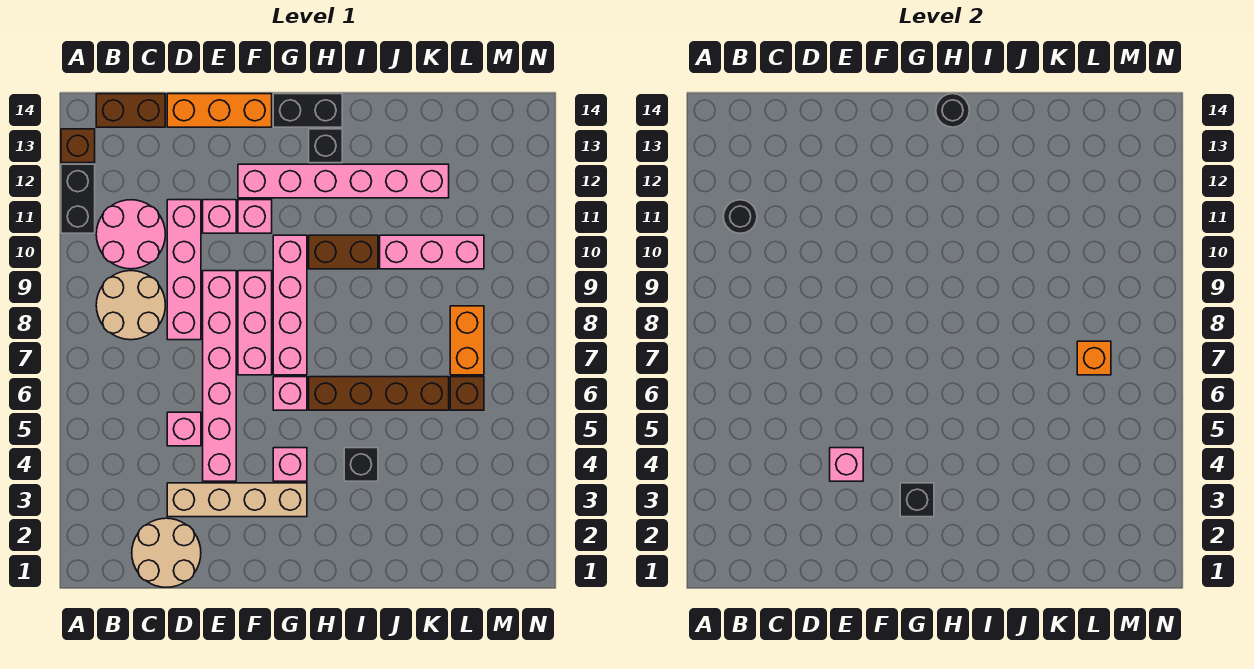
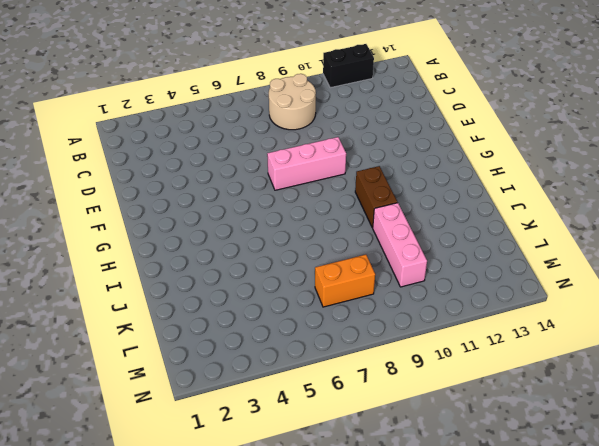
none -> brown 1x1 brick [61,129,95,163]
none -> pink 2x2 round brick [96,200,165,269]
none -> brown 1x2 brick [96,94,165,127]
none -> tan 2x2 round brick [132,518,201,587]

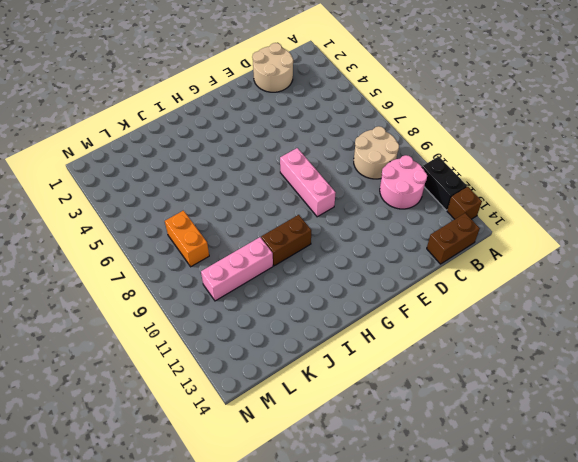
none -> tan 1x4 brick [167,483,307,517]
none -> pink 1x1 brick [167,412,201,446]
none -> pink 1x4 brick [167,200,201,340]
none -> orange 1x3 brick [167,94,272,127]

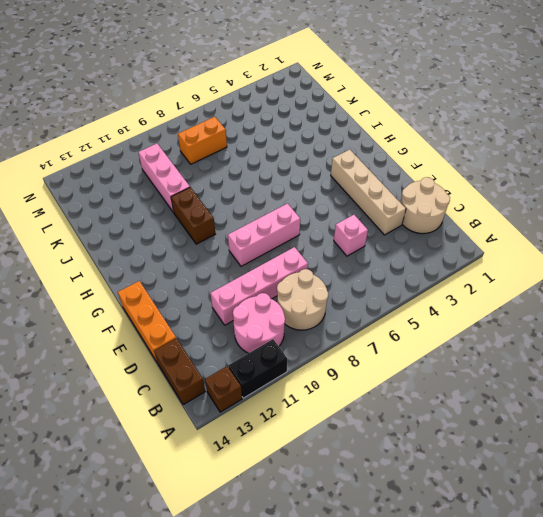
none -> pink 1x6 brick [203,271,236,481]
none -> pink 1x1 brick [203,200,236,233]
none -> pink 1x1 brick [238,200,272,233]
none -> pink 1x6 brick [238,164,449,198]

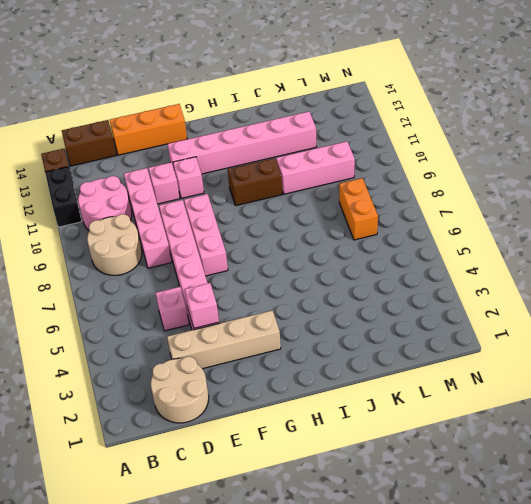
none -> pink 1x1 brick [273,448,307,481]
none -> pink 1x1 brick [273,377,307,410]
none -> pink 1x4 brick [273,235,307,375]
none -> black 1x2 brick [273,94,342,127]

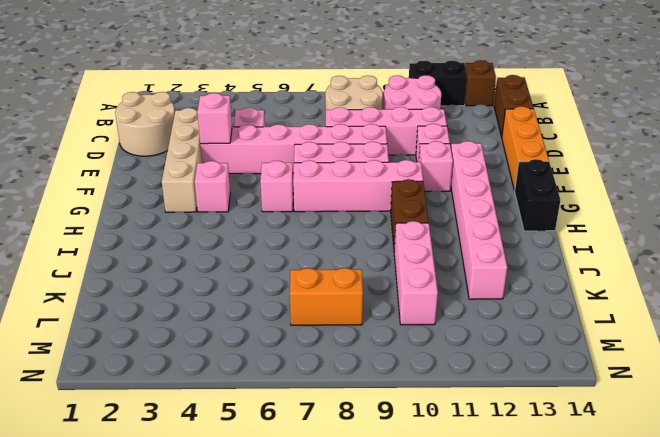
none -> brown 1x4 brick [309,377,449,410]
none -> black 1x1 brick [309,129,342,163]
none -> black 1x1 brick [344,448,378,481]
none -> brown 1x1 brick [450,377,484,410]

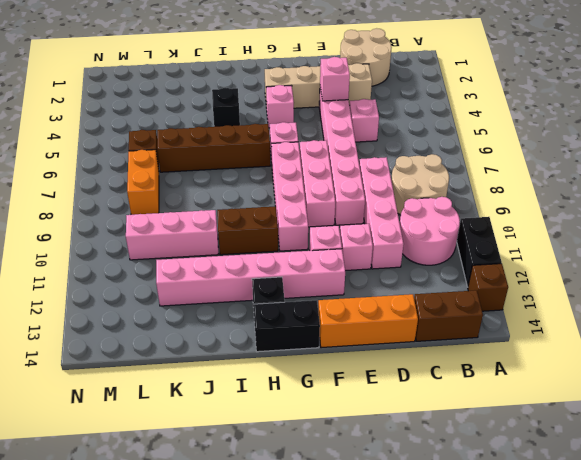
none -> black 1x1 round brick [723,200,757,233]
none -> black 1x1 brick [900,483,934,517]
none -> black 1x1 round brick [936,94,969,127]
none -> orange 1x1 brick [1077,341,1111,375]

